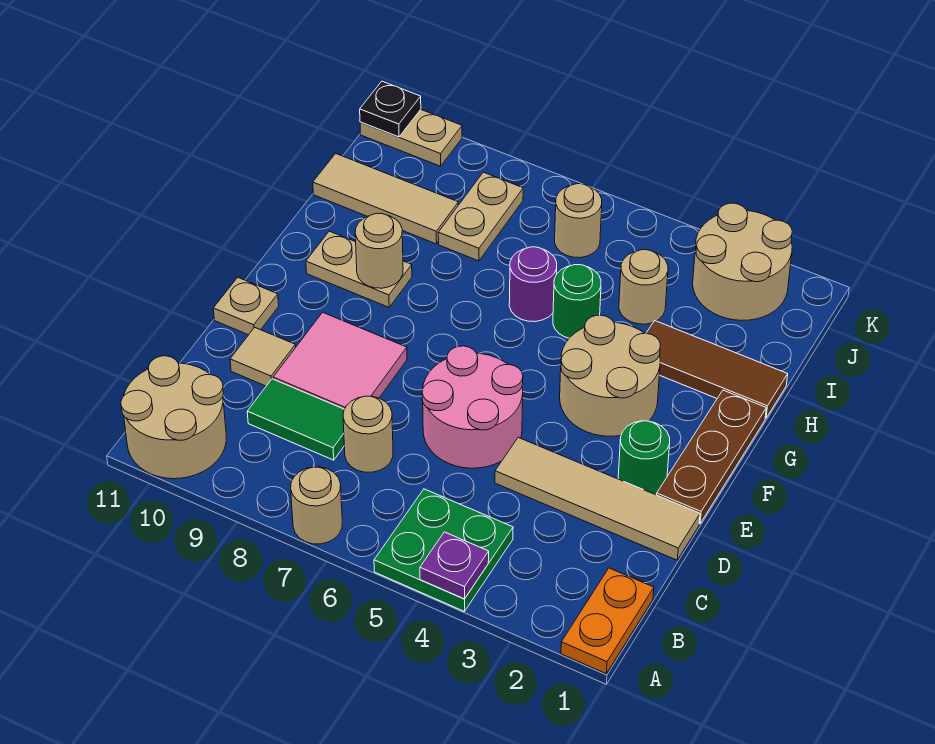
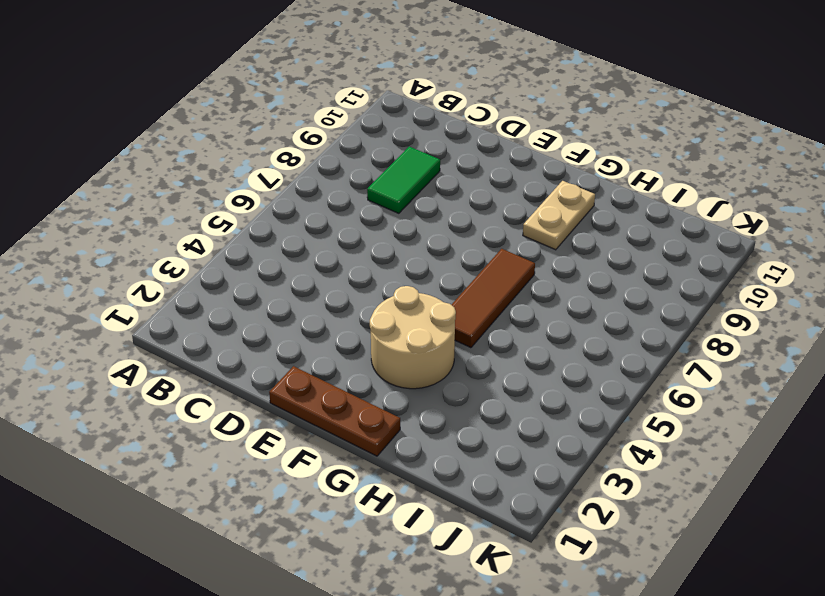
brown 1x3 tile [452,249,535,348] -> brown 1x3 tile moved to [647,321,788,418]
none -> orange 1x2 plate [561,568,654,674]
none -> green 2x2 plate [374,489,513,612]
none -> tan 1x1 round brick [291,467,342,544]

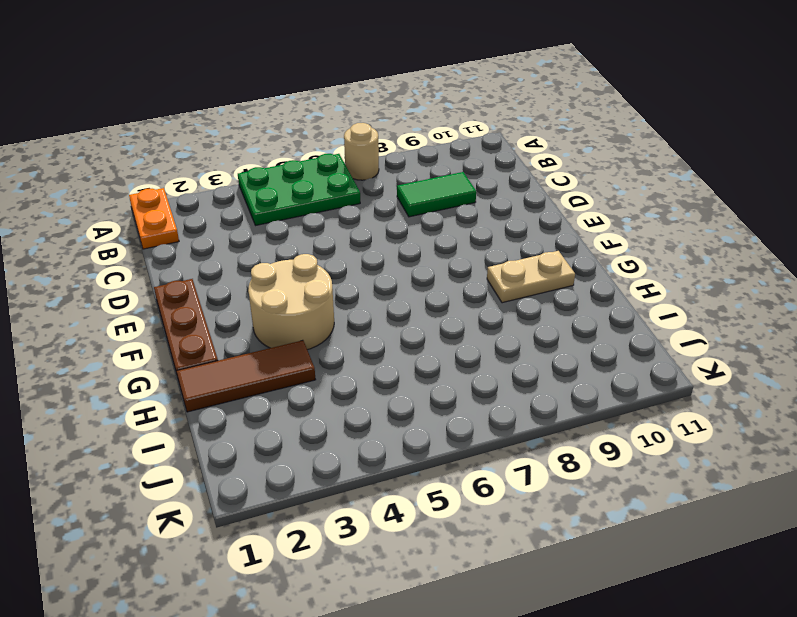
green 2x3 plate [238,154,360,225] -> green 2x2 plate [374,489,513,612]
none -> tan 2x2 round brick [121,356,226,479]
none -> tan 1x1 round brick [343,396,393,472]
none -> tan 1x4 tile [495,438,700,560]

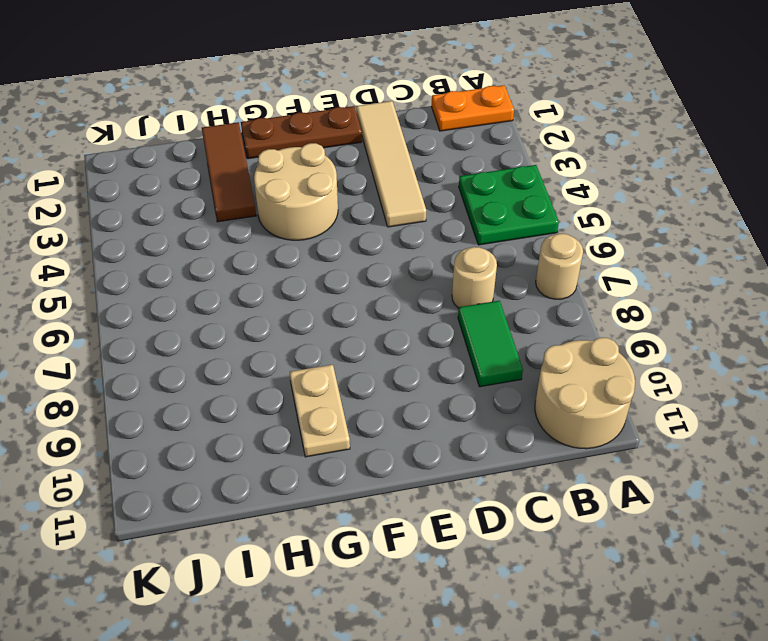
none -> pink 2x2 round brick [422,346,523,468]
none -> pink 2x2 tile [273,312,407,409]
none -> tan 1x1 tile [230,327,296,386]

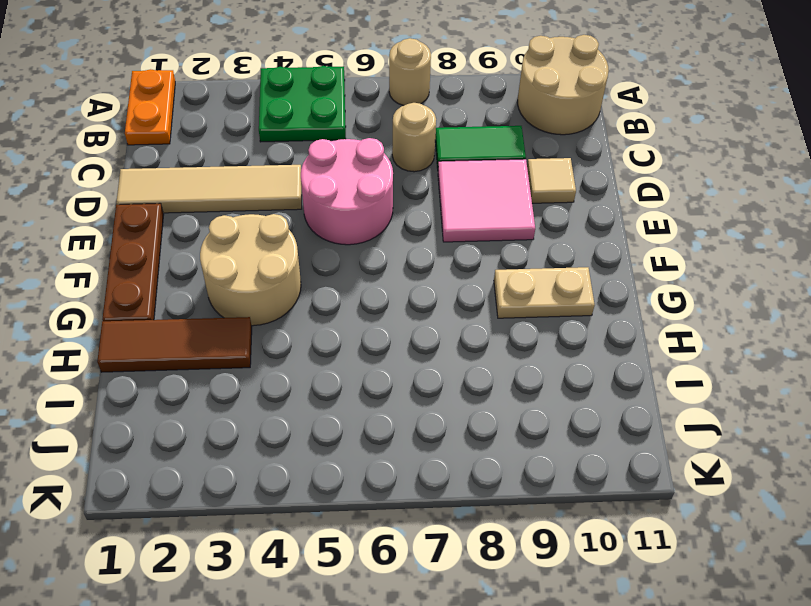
none -> green 1x1 round brick [618,421,670,495]
none -> tan 1x1 plate [213,277,279,335]
none -> green 1x1 round brick [553,265,601,338]

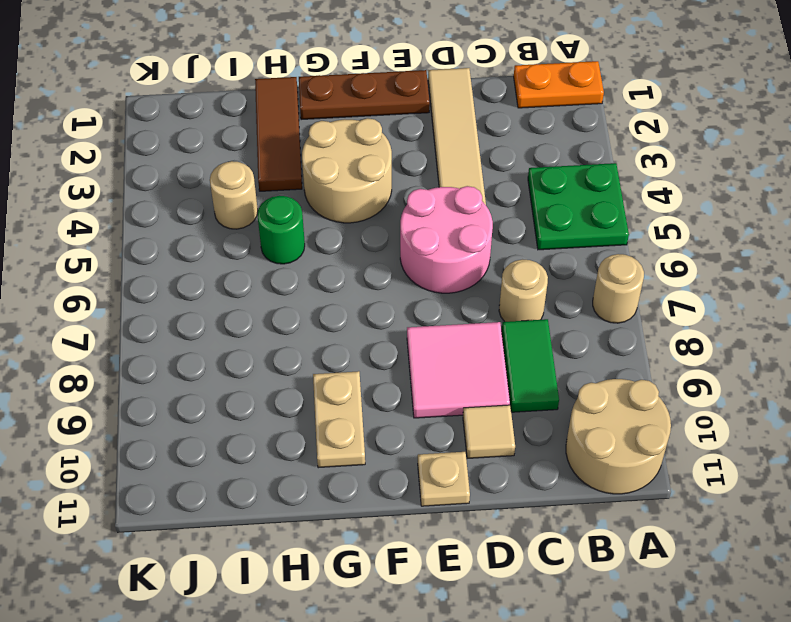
none -> green 1x1 round brick [618,421,670,495]
none -> purple 1x1 round brick [509,247,557,322]
none -> tan 1x2 plate [438,172,523,261]

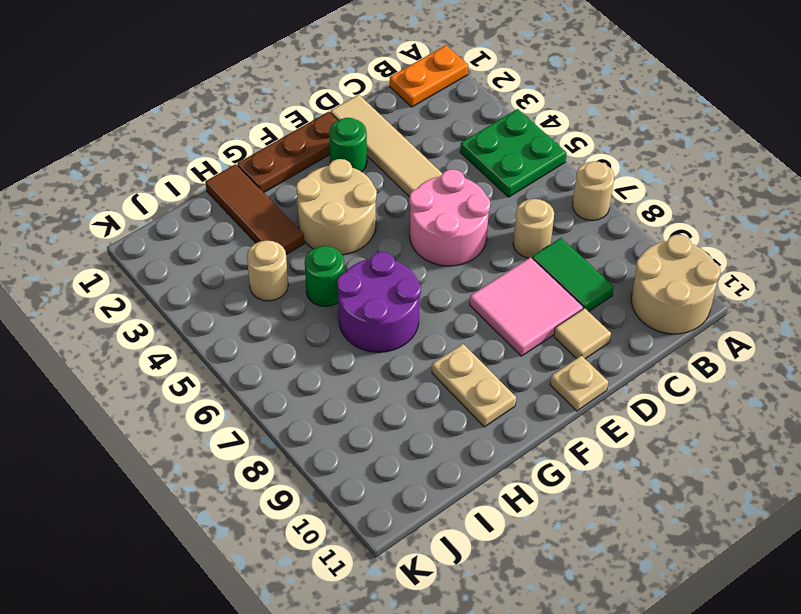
purple 2x2 round brick [337,252,421,352] -> purple 1x1 round brick [509,247,557,322]
none -> tan 1x2 plate [438,172,523,261]
none -> tan 1x3 tile [313,153,458,244]
none -> tan 2x2 round brick [693,203,792,320]

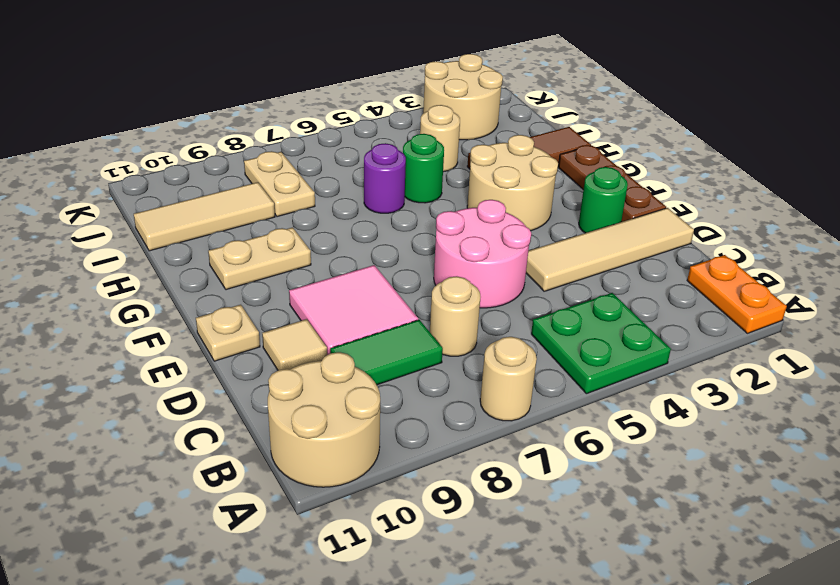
none -> tan 1x1 round brick [555,184,602,258]
none -> tan 1x2 plate [360,110,462,166]
none -> purple 1x1 plate [420,532,489,599]

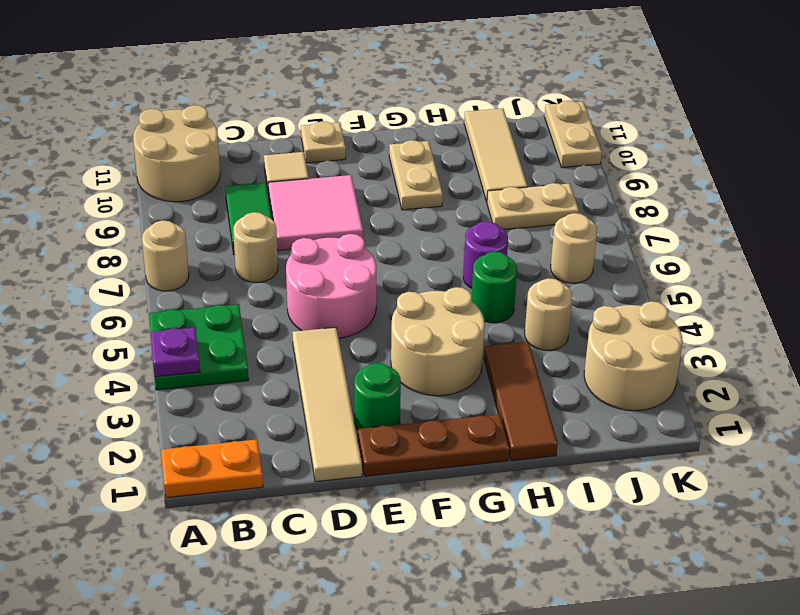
none -> tan 1x1 round brick [355,213,403,288]
none -> black 1x1 plate [360,81,421,137]

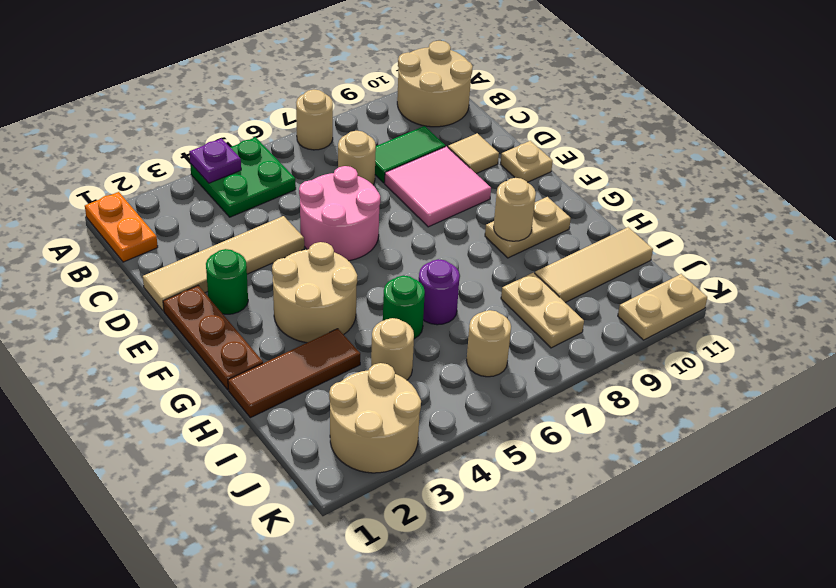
none -> black 1x1 plate [360,81,421,137]

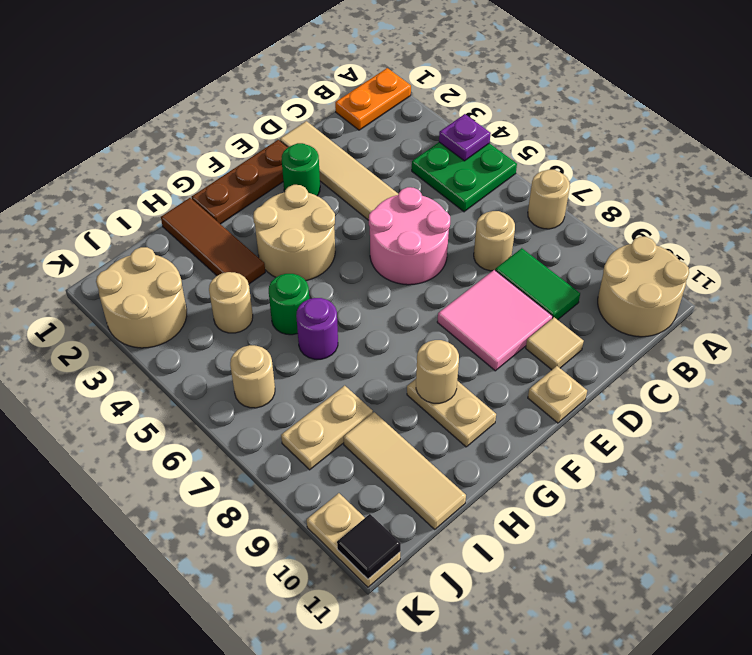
black 1x1 tile [337,514,401,579] -> black 1x1 plate [360,81,421,137]

